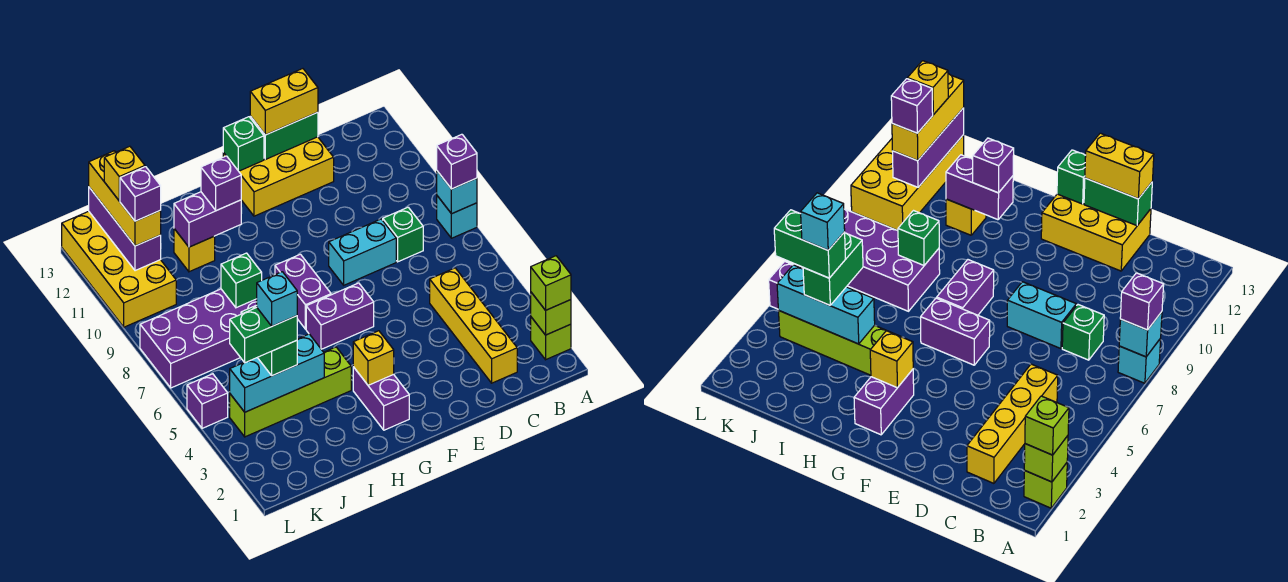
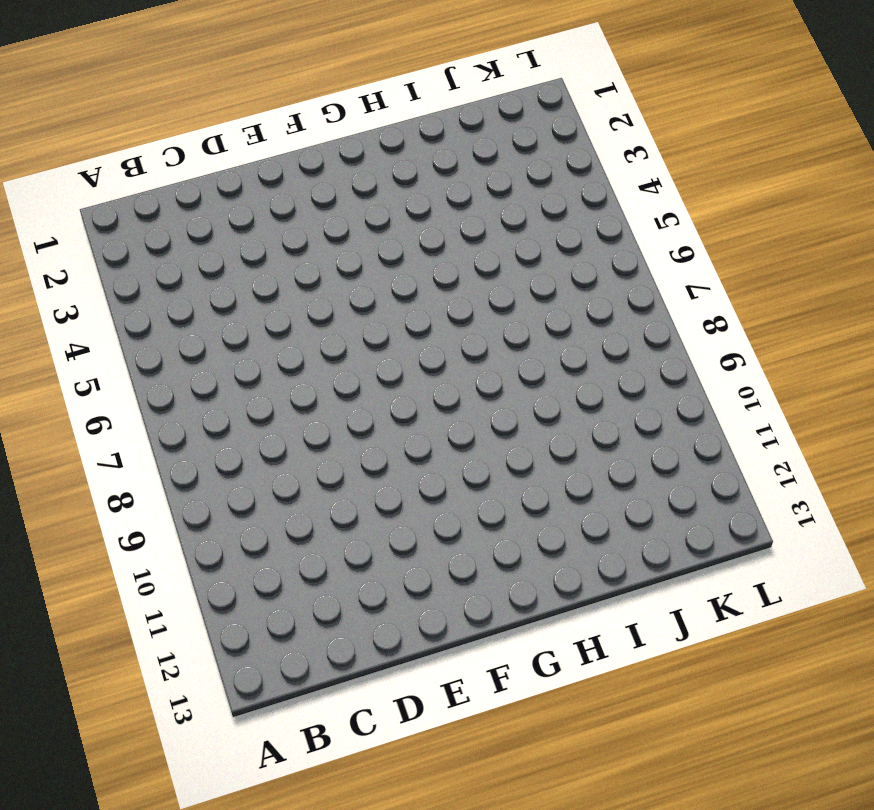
none -> lime 1x1 brick [531,317,571,360]
none -> cyan 1x1 brick [437,196,477,238]
none -> yellow 1x4 brick [430,268,517,383]
none -> green 1x1 brick [383,207,423,262]

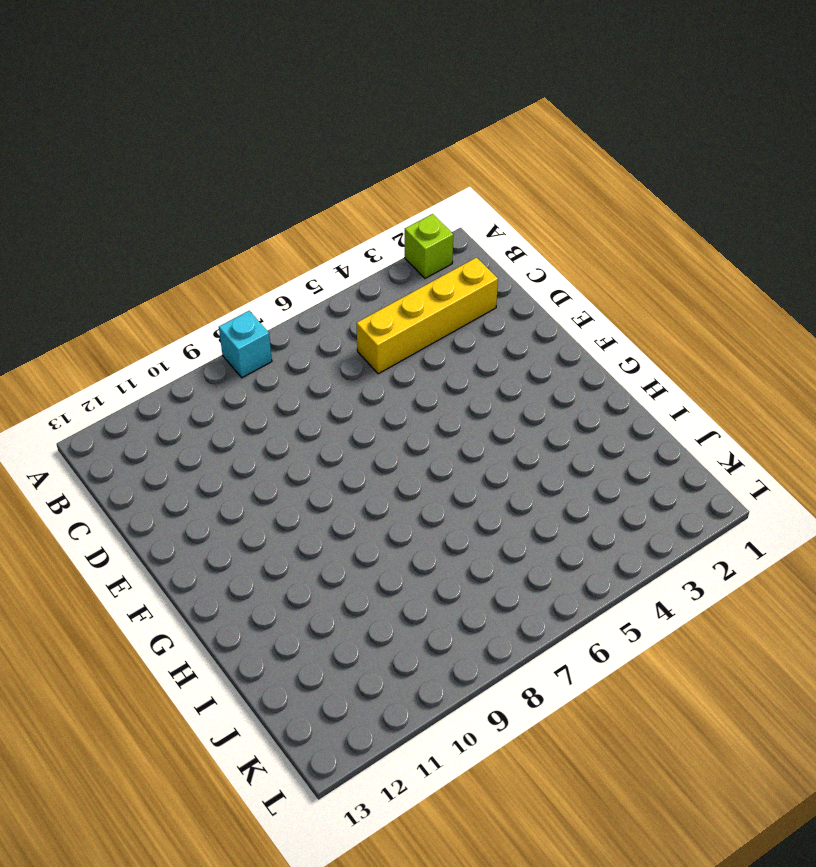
none -> green 1x1 brick [383,207,423,262]
none -> cyan 1x2 brick [329,219,396,285]
none -> yellow 2x3 brick [223,137,334,216]
none -> purple 1x2 brick [306,283,374,349]

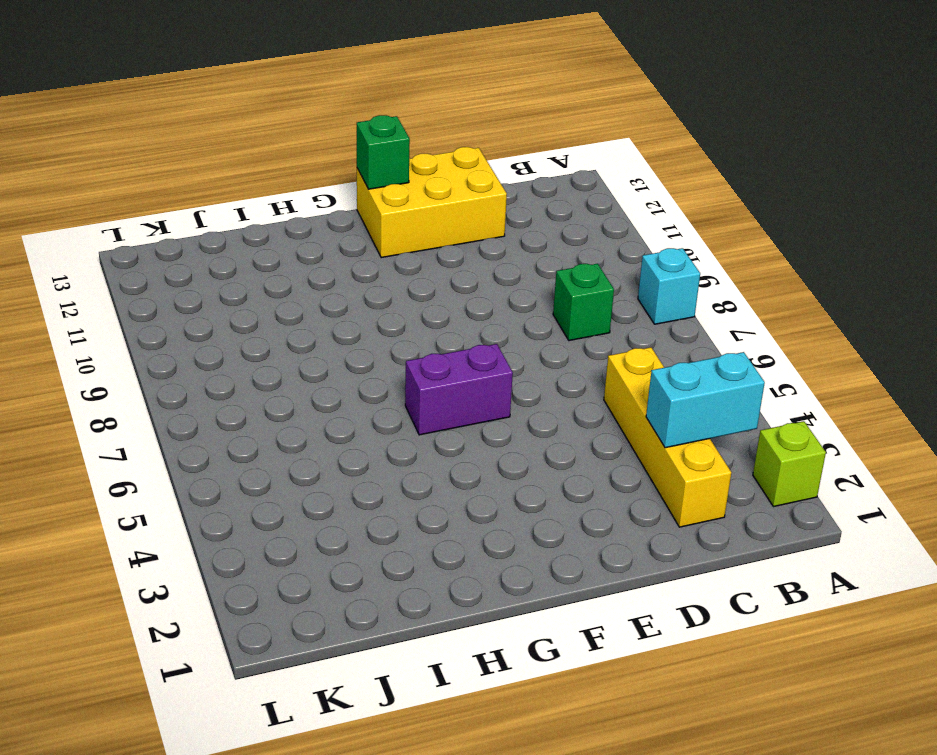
cyan 1x2 brick [646,352,765,448] -> cyan 1x2 brick moved to [329,219,396,285]
none -> purple 1x2 brick [353,367,409,430]
none -> purple 1x2 brick [275,254,331,329]
none -> lime 1x4 brick [230,347,351,437]
none -> purple 2x4 brick [140,289,257,388]

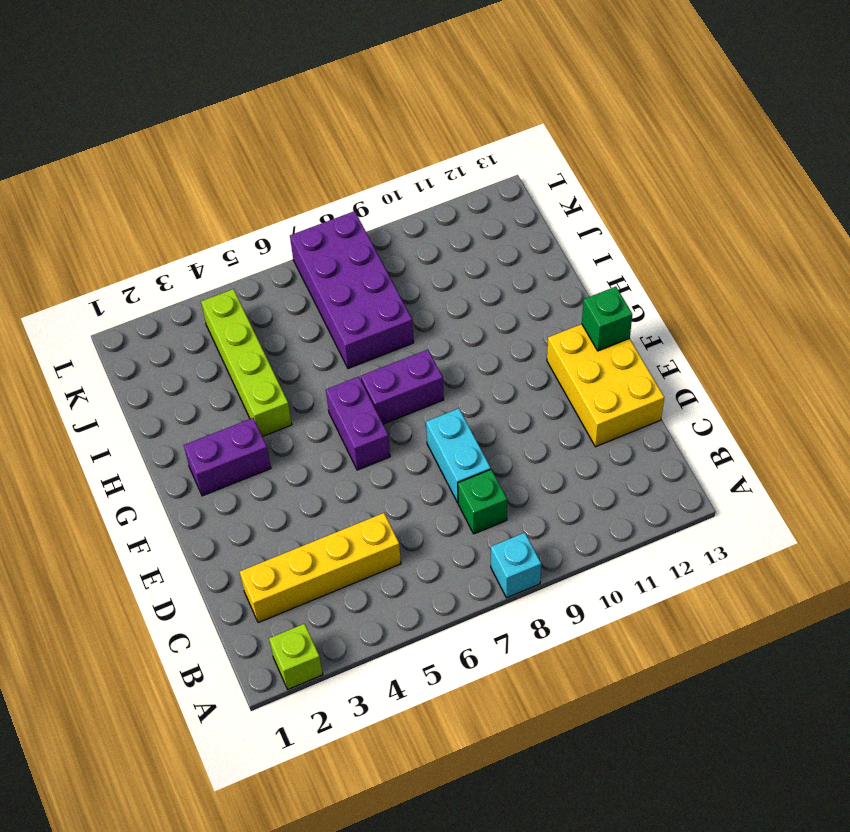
none -> yellow 1x1 brick [174,229,215,272]
none -> yellow 2x4 brick [62,211,176,327]
none -> purple 1x1 brick [187,374,228,428]
none -> lime 1x1 brick [531,292,571,335]

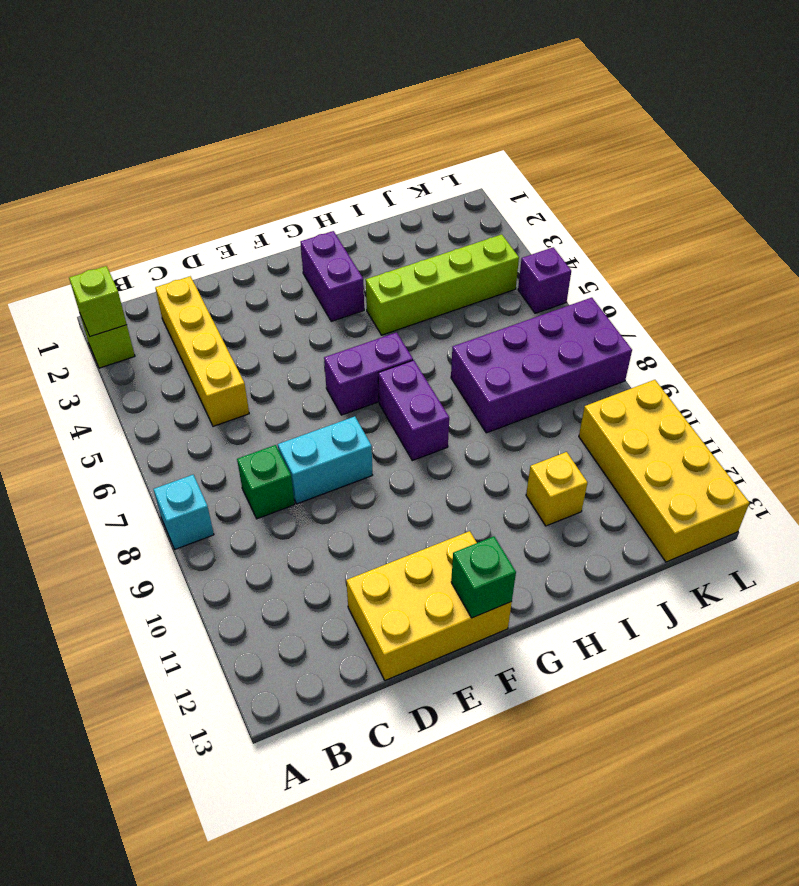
none -> cyan 1x1 brick [437,171,477,214]
none -> green 1x2 brick [250,112,318,159]
none -> yellow 1x1 brick [353,331,394,385]
none -> purple 1x2 brick [174,192,241,247]

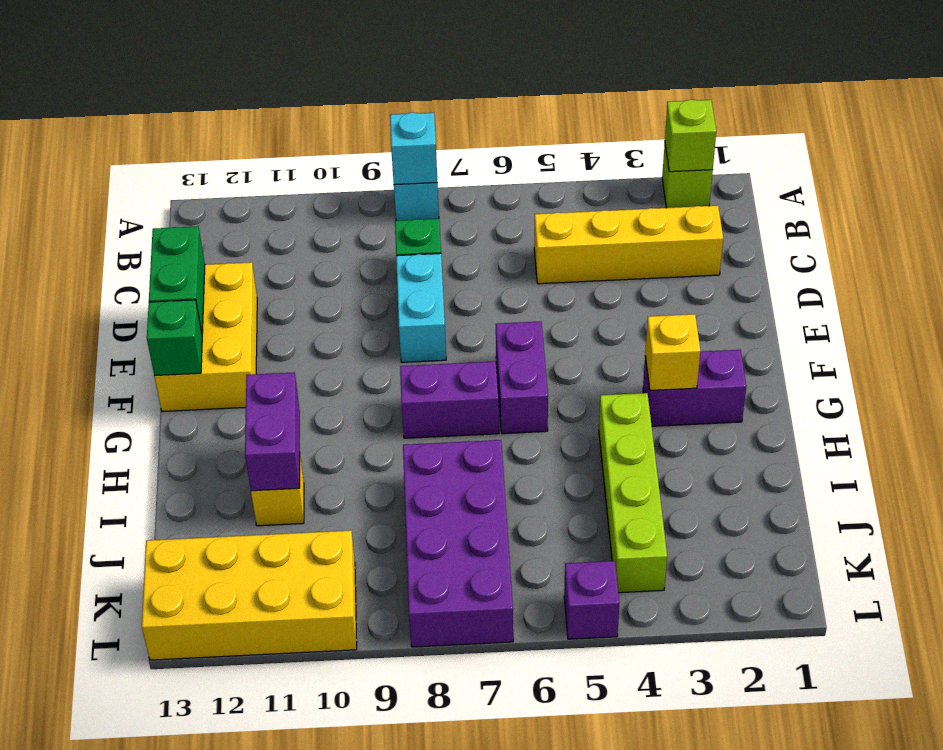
none -> cyan 1x3 brick [230,334,324,412]
none -> green 1x1 brick [221,253,262,308]
none -> purple 1x3 brick [89,187,161,271]
none -> lime 1x1 brick [531,256,571,310]

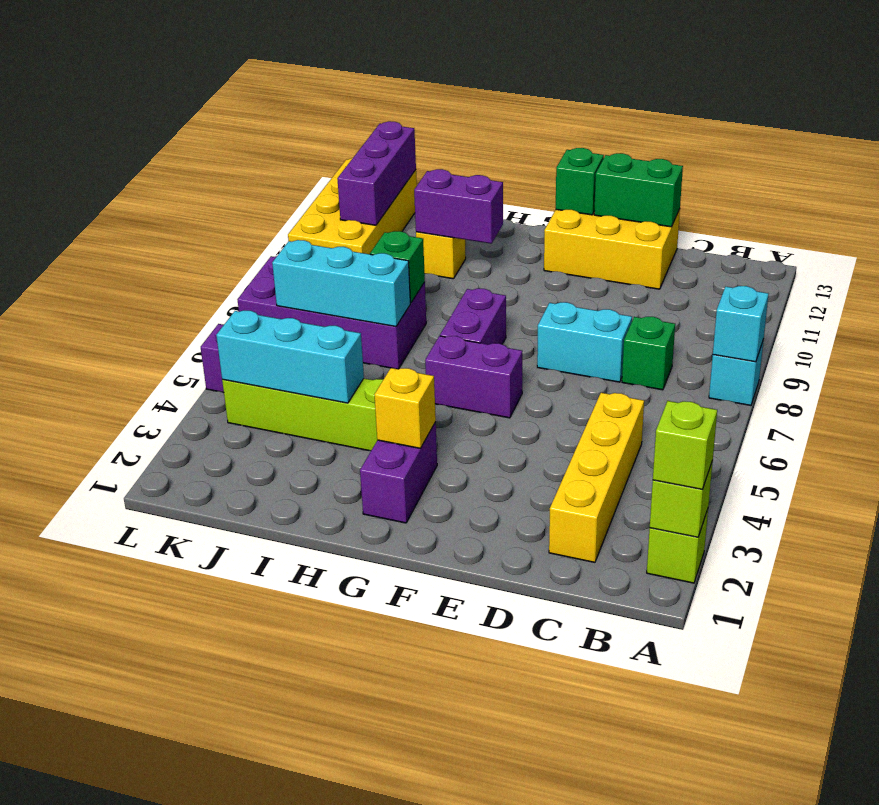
cyan 1x3 brick [272,240,410,327] -> none
none -> purple 1x1 brick [437,134,477,189]
none -> yellow 1x2 brick [250,69,318,135]
none -> purple 1x1 brick [201,156,241,211]
none -> green 1x2 brick [241,305,297,376]

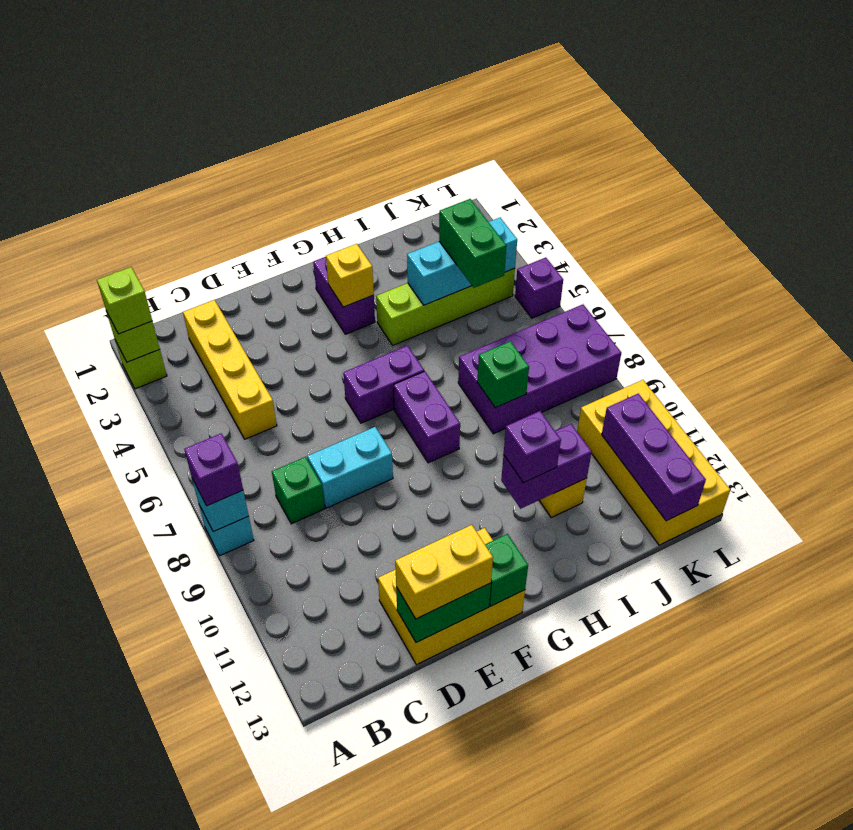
none -> yellow 1x3 brick [89,151,161,246]
none -> green 1x2 brick [230,308,297,363]
none -> purple 1x1 brick [120,167,161,221]
none -> yellow 1x1 brick [104,146,145,201]

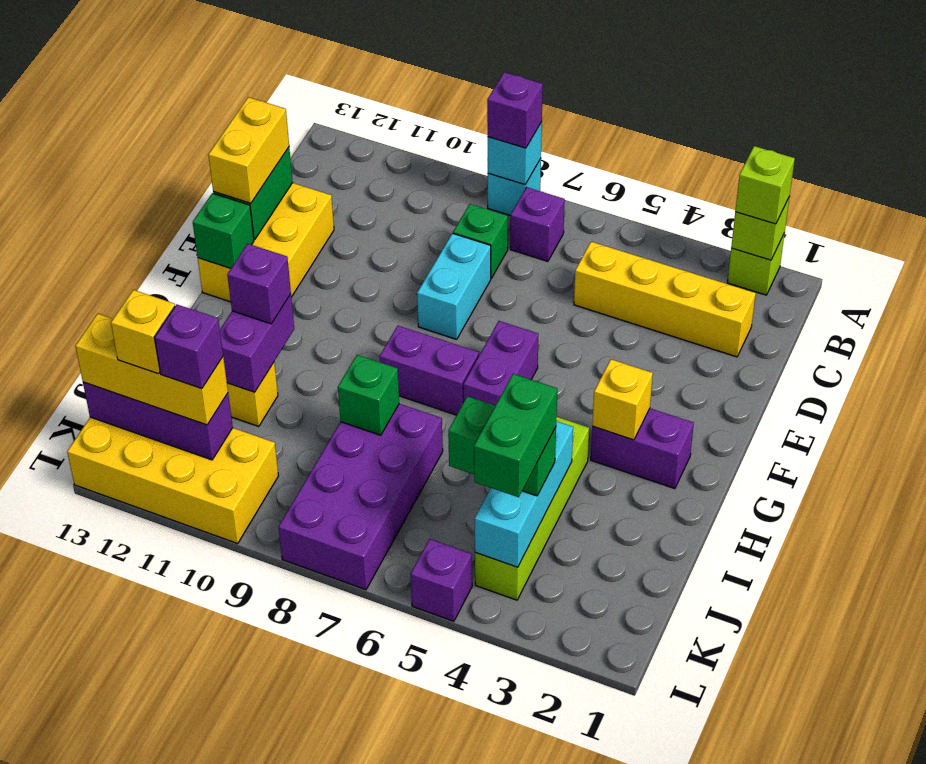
purple 1x1 brick [510,187,565,261] -> none
none -> cyan 1x1 brick [257,272,297,326]

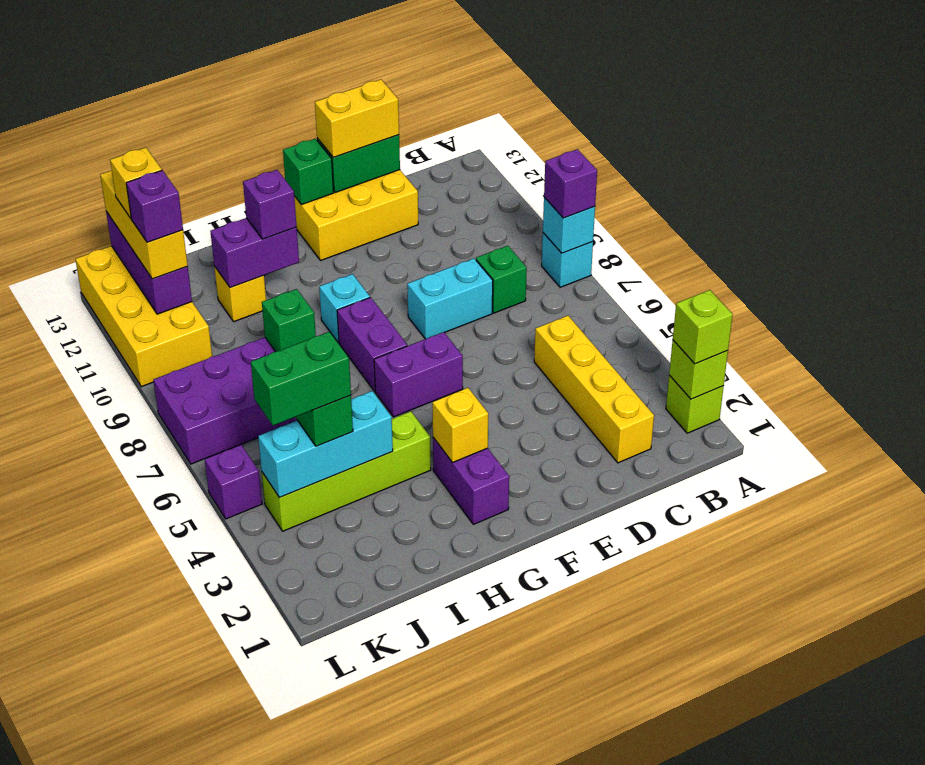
cyan 1x1 brick [319,274,370,343] -> cyan 1x1 brick moved to [257,272,297,326]

